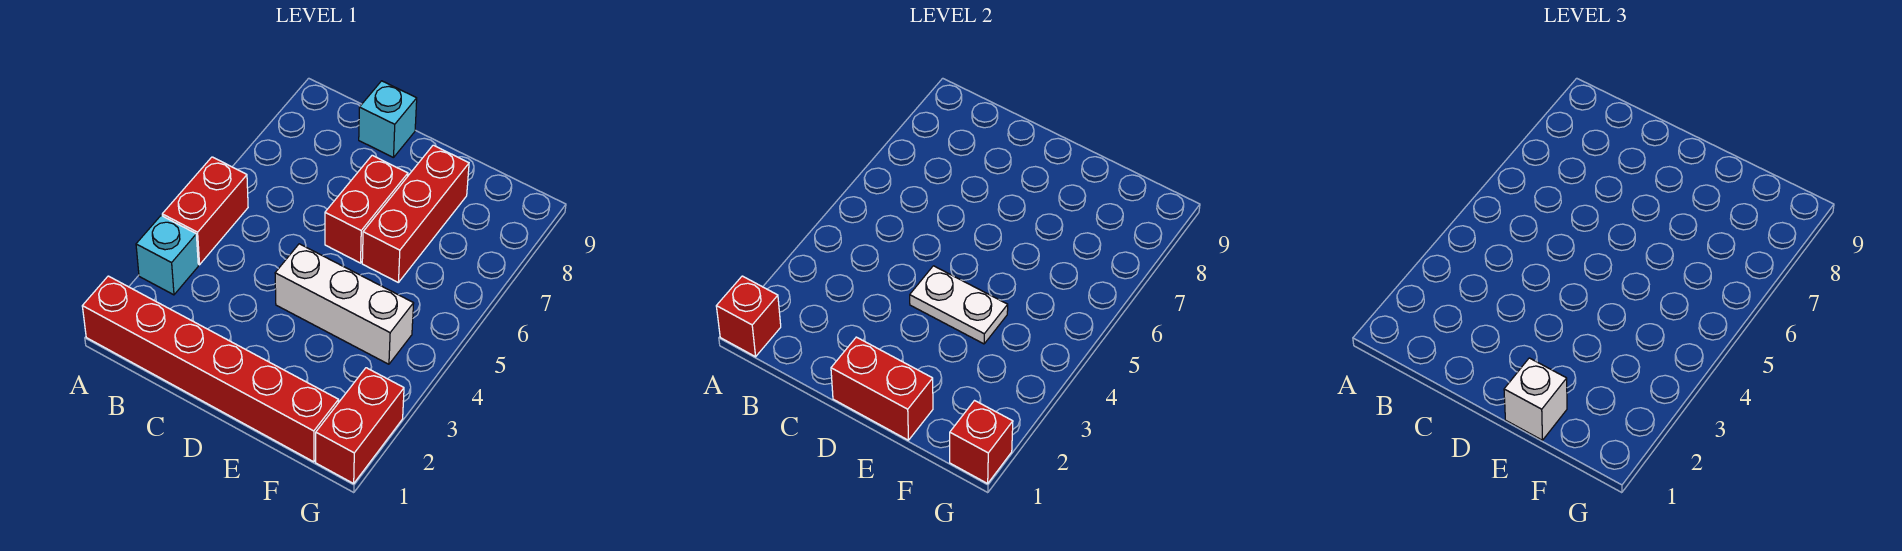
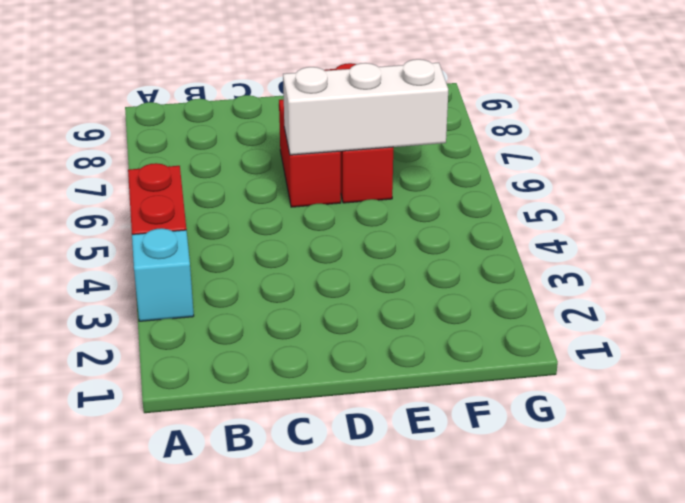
white 1x3 brick [283,59,448,155] -> white 1x3 brick moved to [275,244,414,364]
none -> red 1x6 brick [82,276,339,462]
none -> cyan 1x1 brick [359,81,417,158]
none -> red 1x2 brick [316,368,404,483]

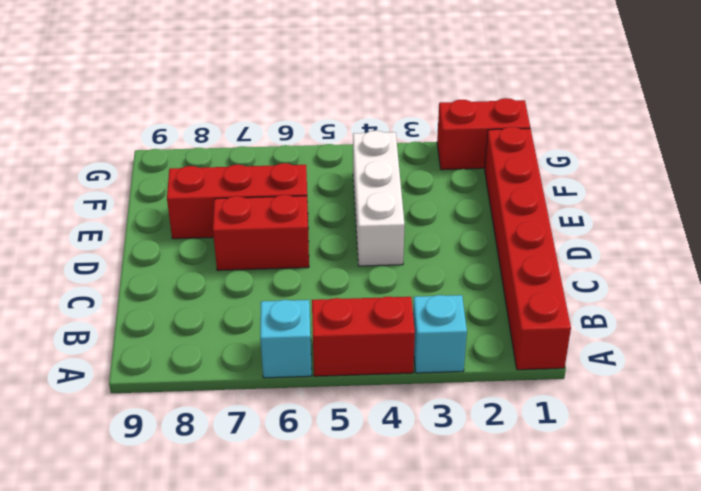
cyan 1x1 brick [260,300,312,378] -> cyan 1x1 brick moved to [359,81,417,158]
none -> red 1x1 brick [716,276,781,357]
none -> red 1x2 brick [831,337,933,440]
none -> white 1x2 plate [910,266,1008,344]

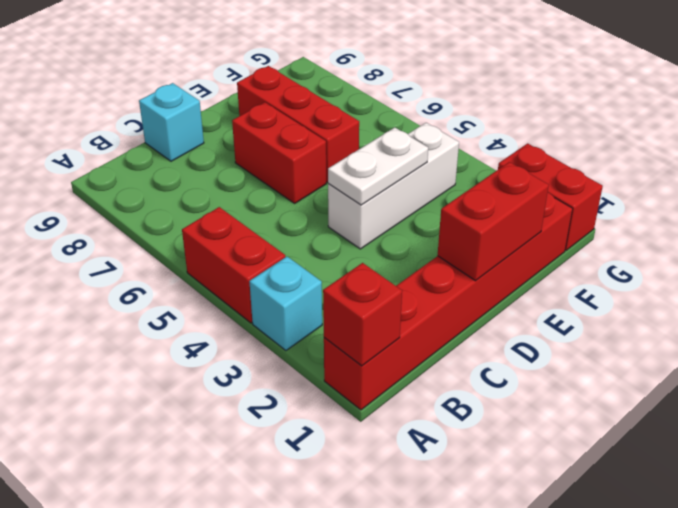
none -> red 1x1 brick [950,401,1013,483]
none -> white 1x1 brick [1504,358,1567,440]

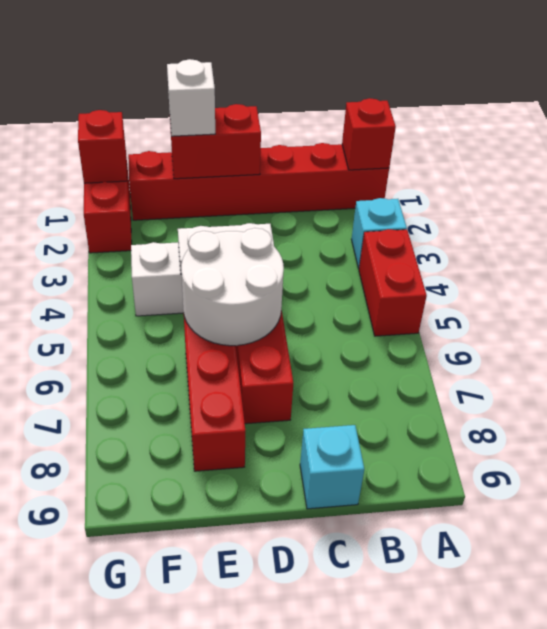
white 2x2 round brick [181,228,284,346] -> none

